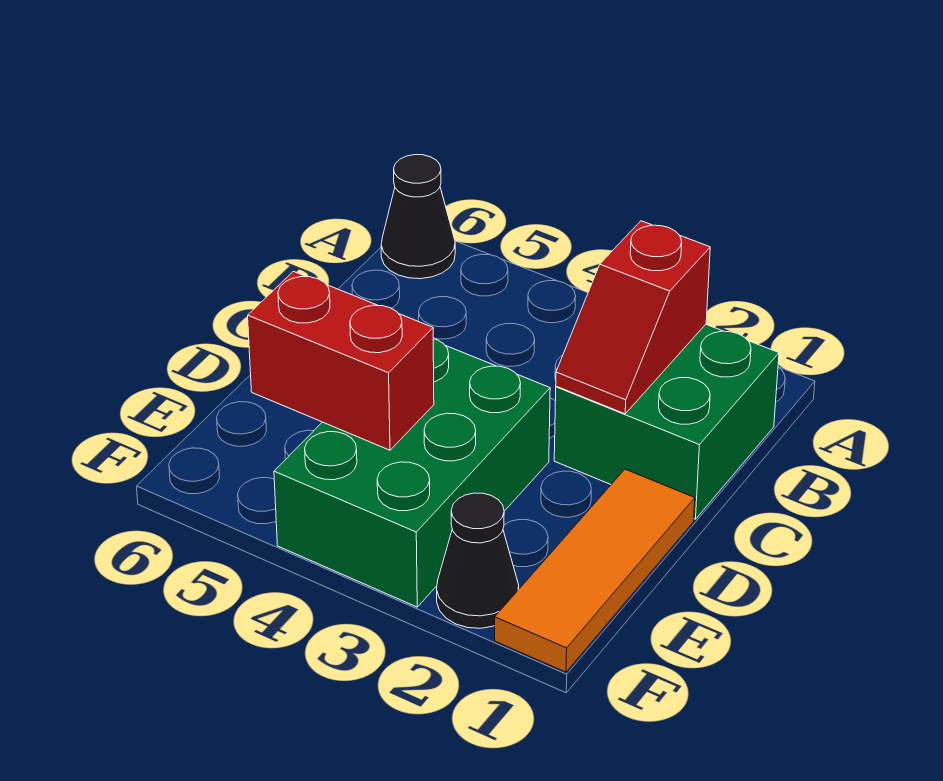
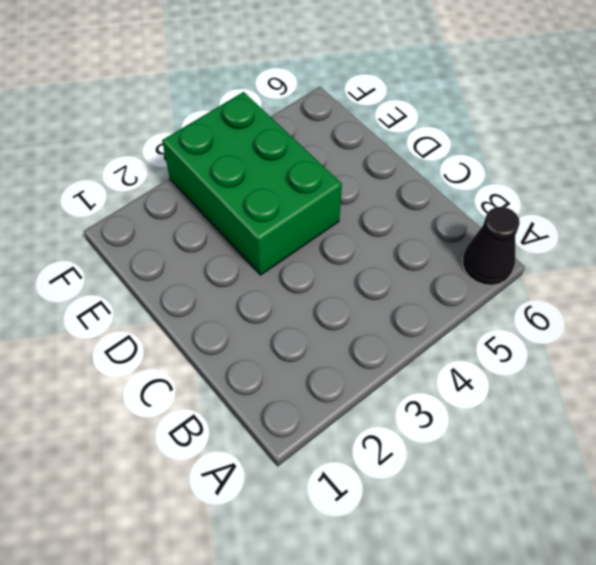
none -> green 2x2 brick [554,324,779,519]
none -> orange 1x3 tile [495,469,695,672]

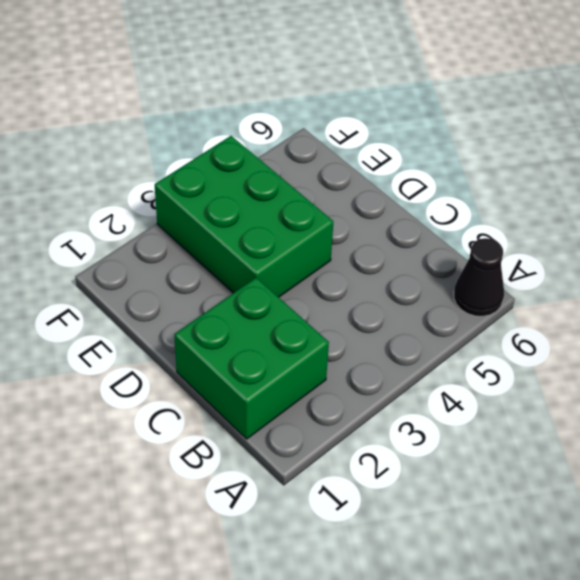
none -> orange 1x3 tile [495,469,695,672]
none -> black 1x1 cone [437,493,519,628]

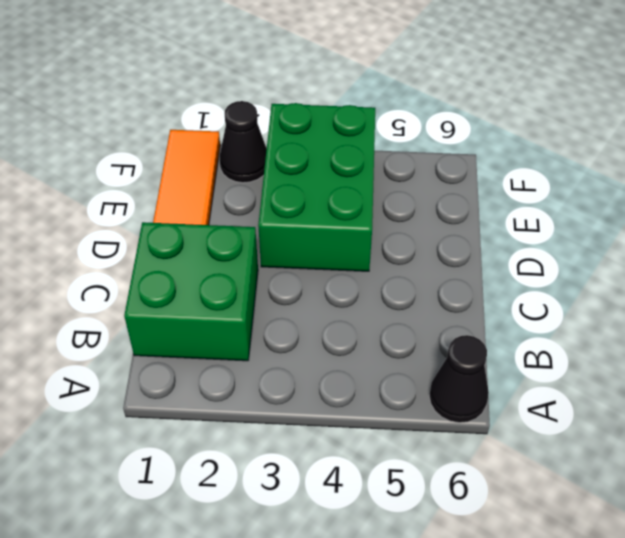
none -> red 1x2 slope [556,221,710,414]
none -> red 1x2 brick [248,271,434,450]

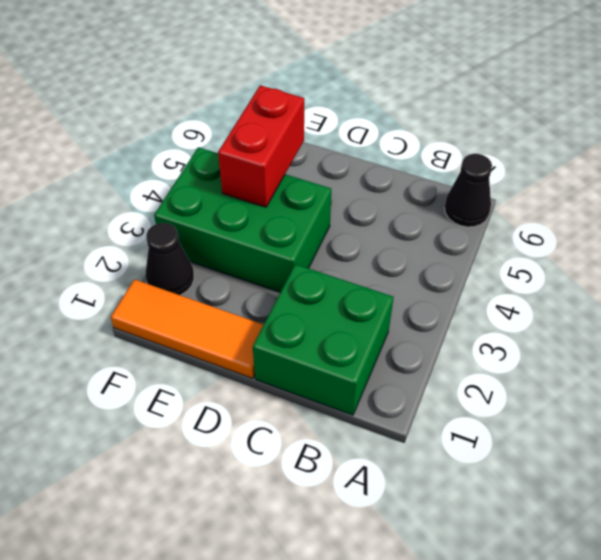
none -> red 1x2 slope [556,221,710,414]

